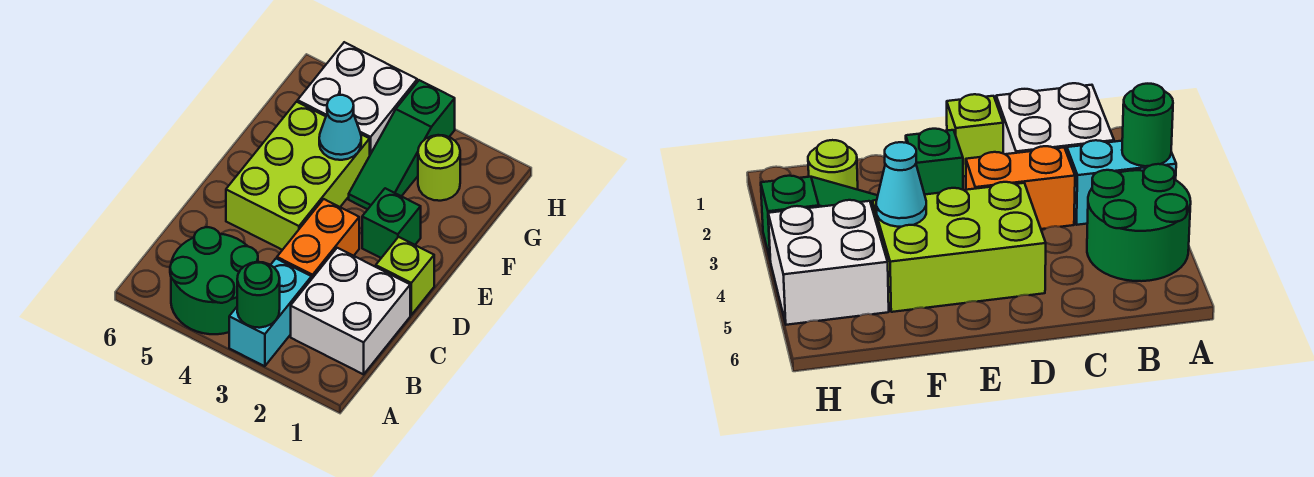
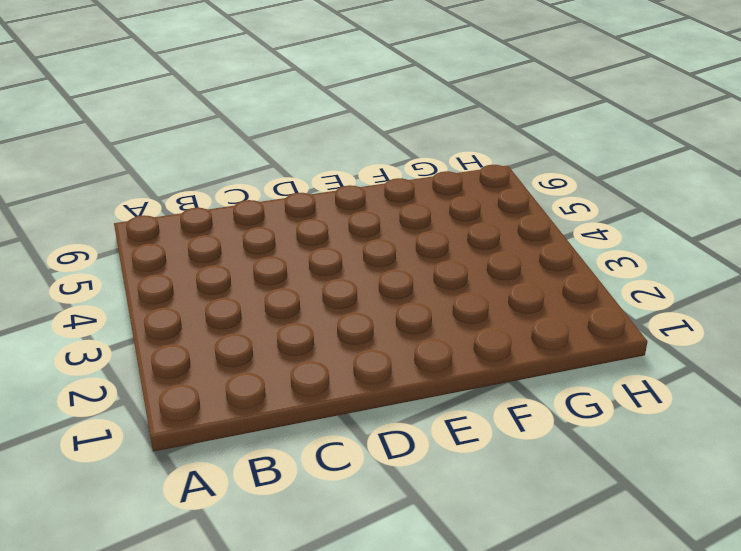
none -> cyan 1x2 brick [229,259,311,366]
none -> green 2x2 round brick [170,227,258,334]
none -> white 2x2 brick [291,248,410,374]

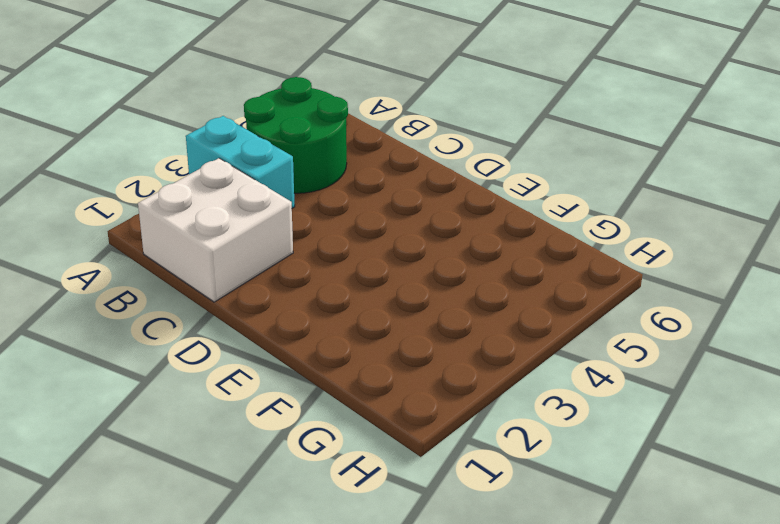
none -> orange 1x2 brick [277,199,359,279]
none -> lime 1x1 brick [376,237,434,315]
none -> lime 2x3 brick [226,102,370,250]

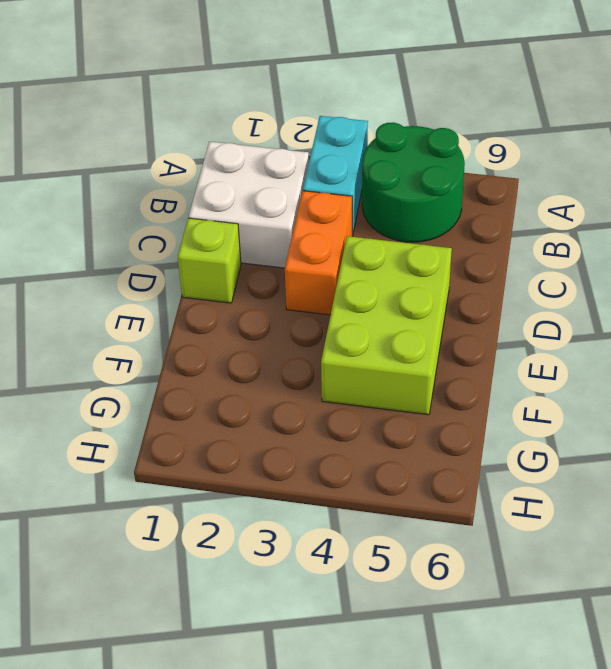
none -> green 1x1 brick [362,188,421,258]
none -> green 1x3 slope [349,80,455,209]
none -> lime 1x1 round brick [418,135,460,201]

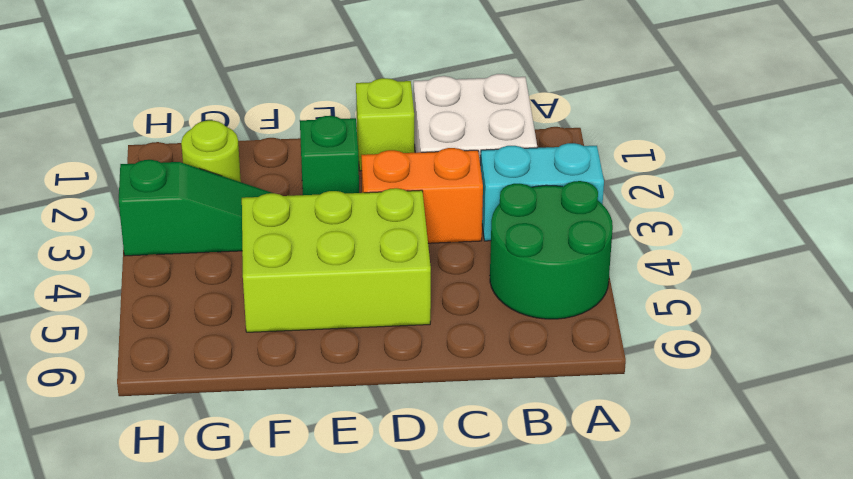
none -> white 2x2 brick [298,42,417,154]
none -> green 1x1 round brick [237,262,280,328]
none -> cyan 1x1 cone [319,95,361,160]

